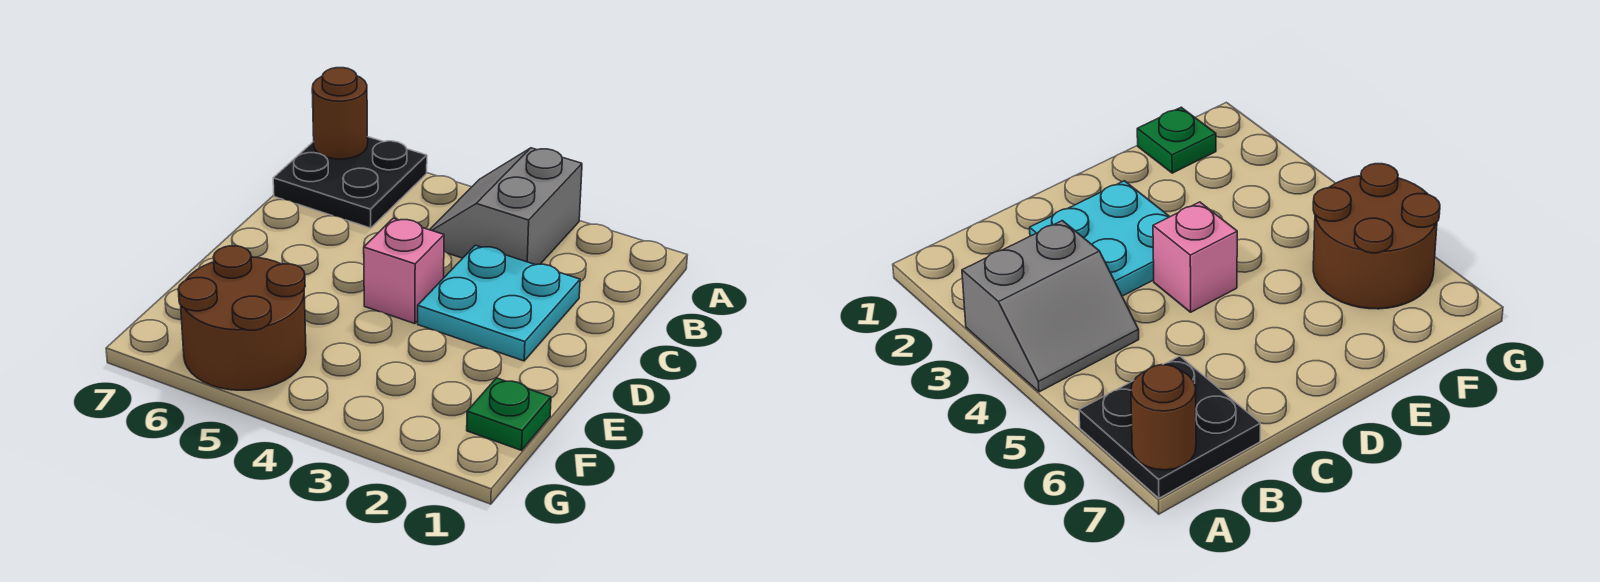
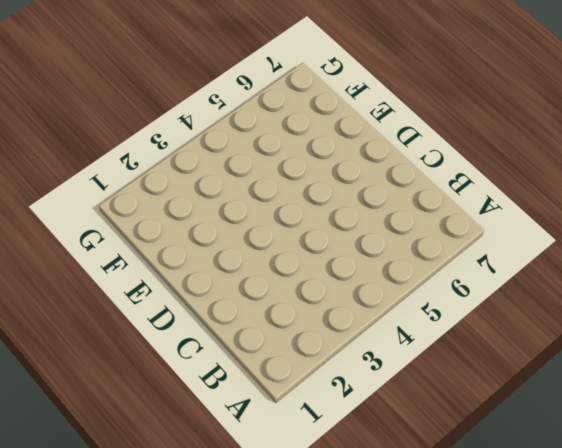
none -> grey 2x2 slope [430,148,582,265]
none -> black 2x2 plate [273,137,427,228]

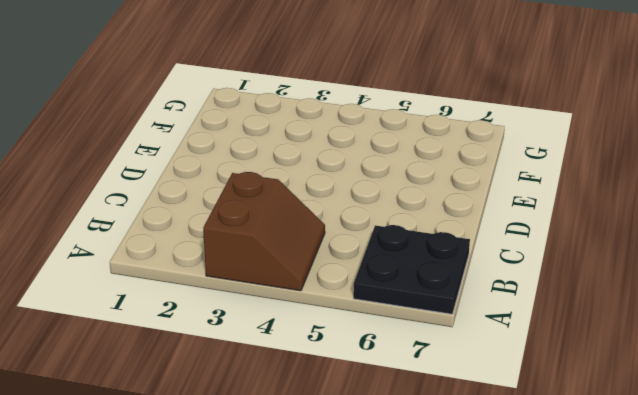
brown 2x2 slope [203,172,325,291] -> grey 2x2 slope [430,148,582,265]
none -> cyan 2x2 plate [418,245,580,361]
none -> pink 1x1 brick [364,218,444,324]

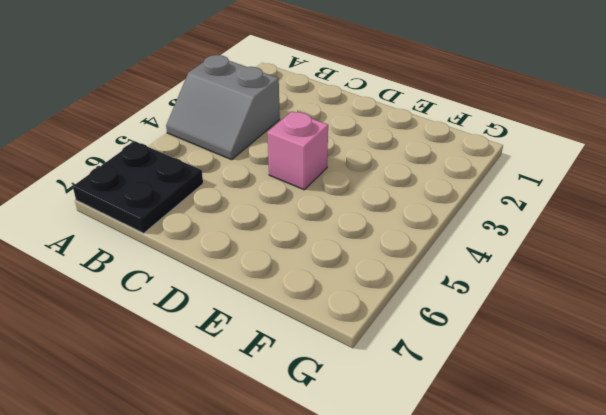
none -> cyan 2x2 plate [418,245,580,361]
none -> green 1x1 plate [467,378,551,450]

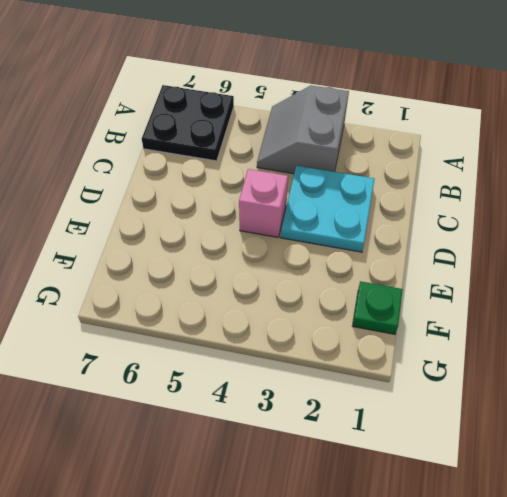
none -> brown 2x2 round brick [178,246,306,390]
none -> brown 1x1 round brick [312,68,368,159]

